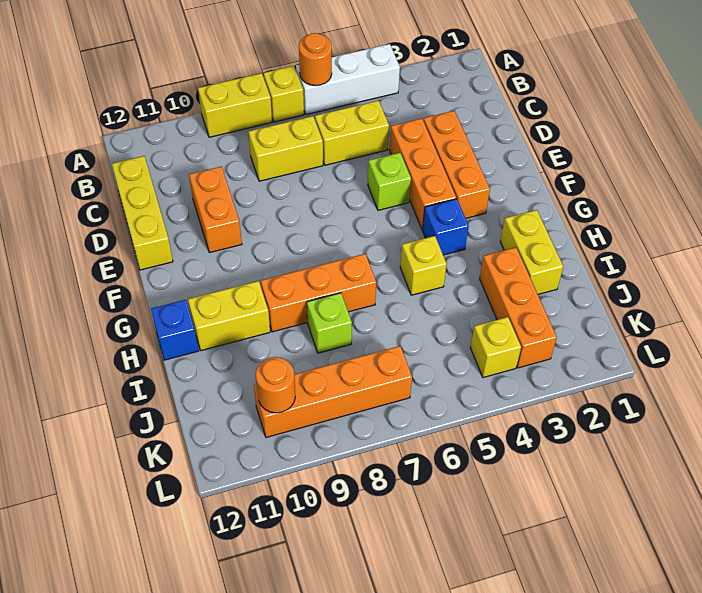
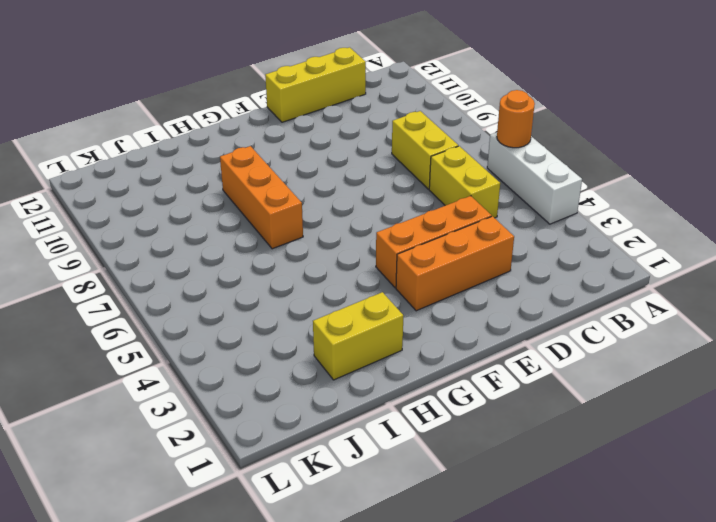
none -> yellow 1x1 brick [264,66,304,122]
none -> yellow 1x2 brick [198,73,272,137]
none -> orange 1x2 brick [189,166,242,253]

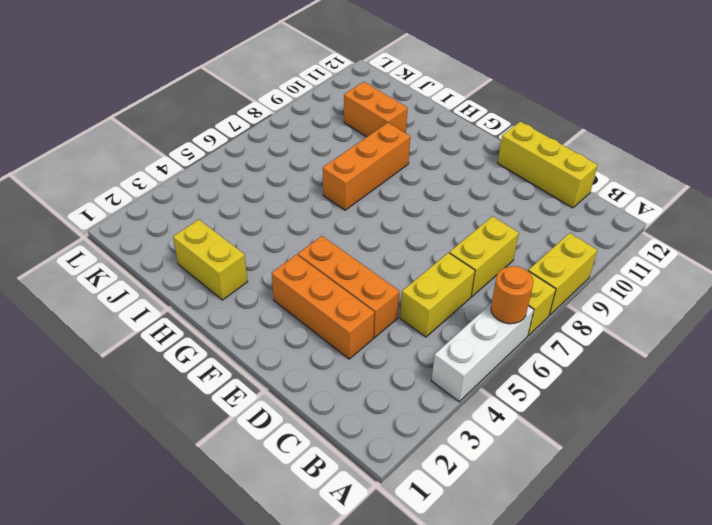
orange 1x2 brick [344,82,408,137] -> orange 1x2 brick moved to [189,166,242,253]
none -> lime 1x1 brick [368,153,411,210]
none -> blue 1x1 brick [422,199,469,255]
none -> yellow 1x1 brick [400,236,447,295]

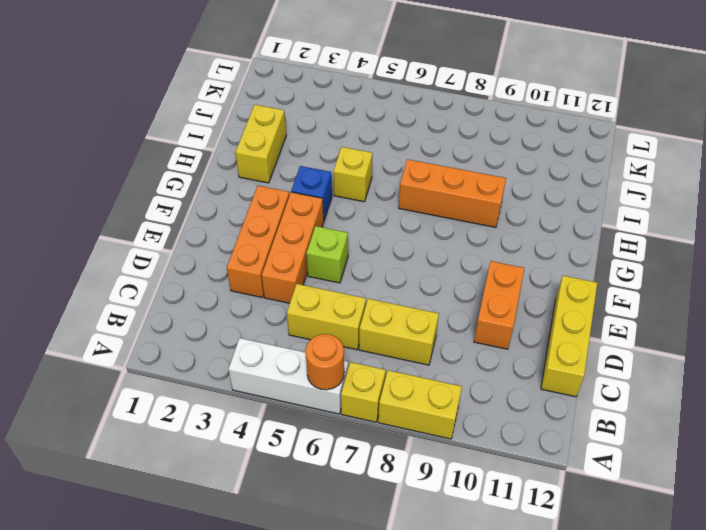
none -> yellow 1x2 brick [188,281,270,351]
none -> blue 1x1 brick [151,300,199,360]
none -> orange 1x3 brick [480,247,557,368]

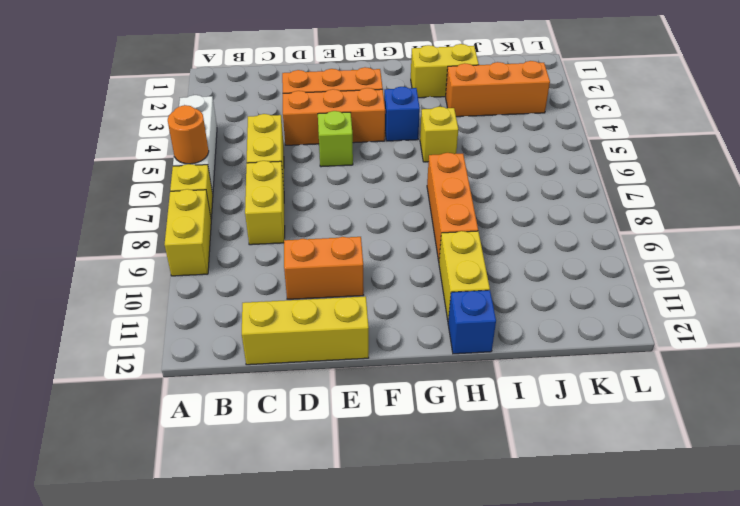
none -> lime 1x1 brick [307,293,352,353]
none -> yellow 1x1 brick [471,317,521,378]
none -> orange 1x4 brick [254,346,412,437]

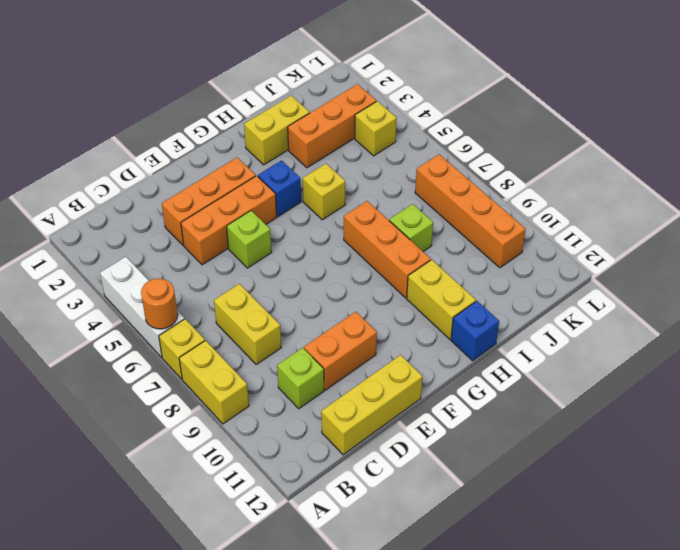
lime 1x1 brick [277,348,324,409] -> none
none -> yellow 1x2 brick [315,101,389,165]
none -> orange 1x1 round brick [256,357,295,413]

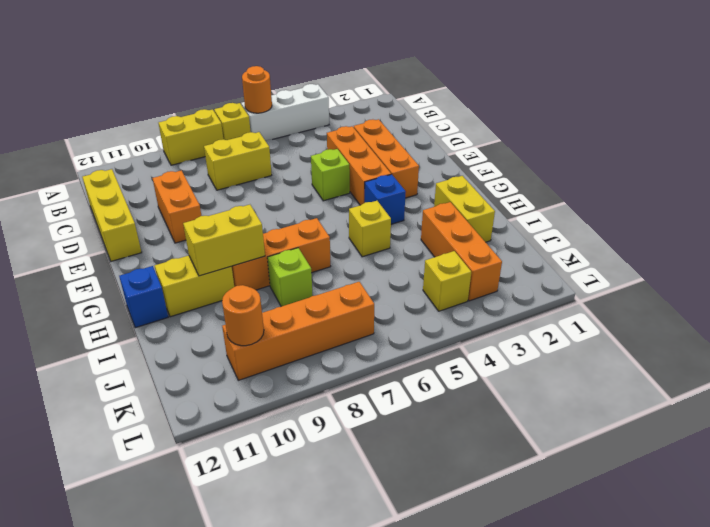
yellow 1x2 brick [183,205,265,276] -> yellow 1x2 brick moved to [315,101,389,165]

